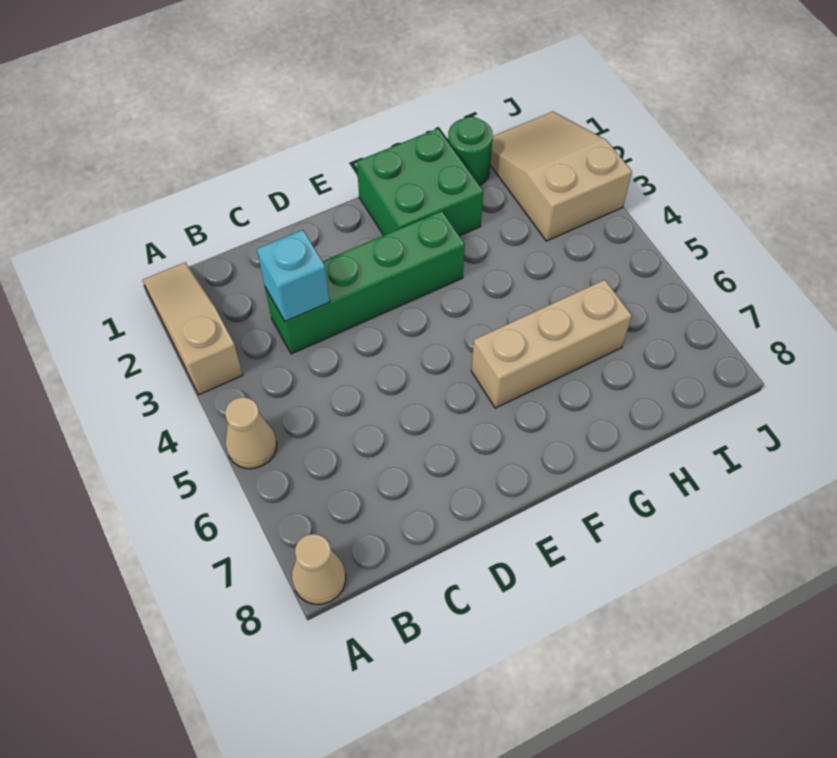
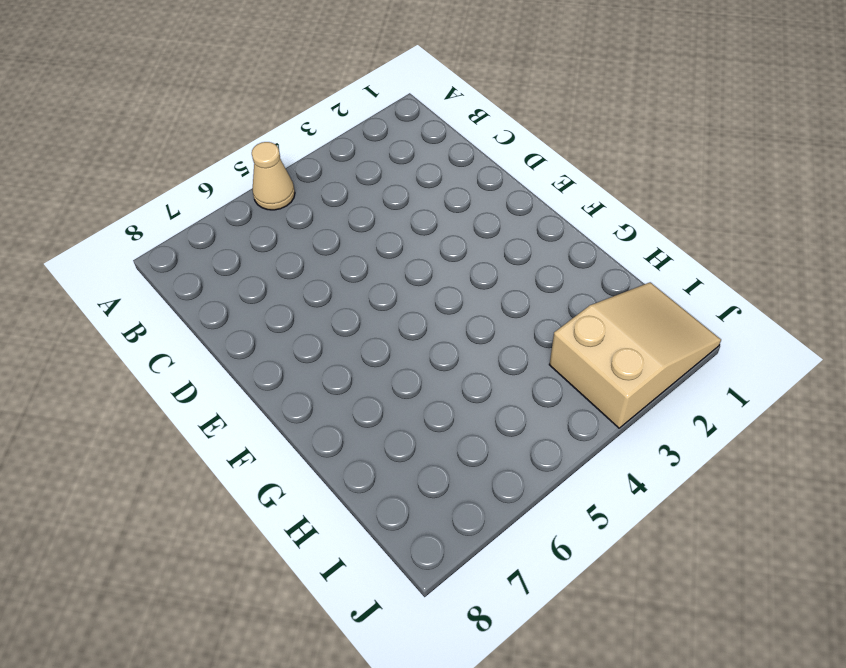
none -> tan 1x3 slope [143,262,243,395]
none -> tan 1x1 cone [292,534,346,604]

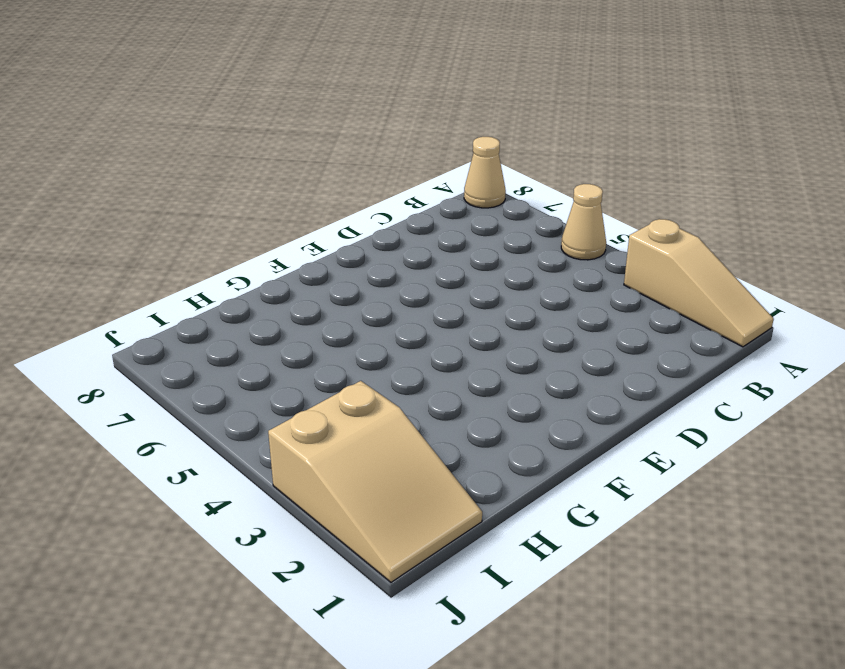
none -> green 1x4 brick [265,211,465,354]
none -> green 2x2 brick [357,129,483,236]

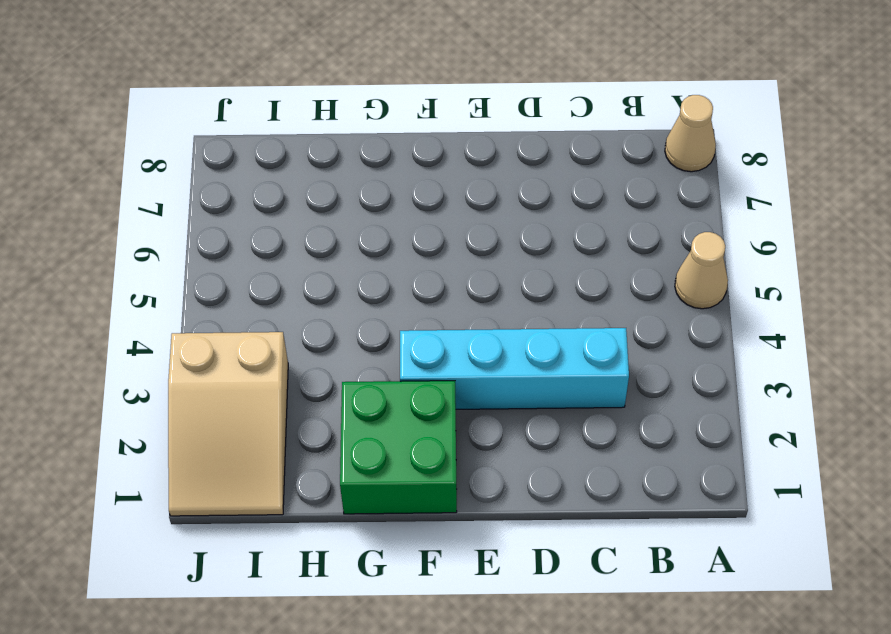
cyan 1x4 brick [400,328,629,409] -> green 1x4 brick [265,211,465,354]
none -> tan 1x3 slope [143,262,243,395]
none -> tan 1x3 brick [471,280,632,408]

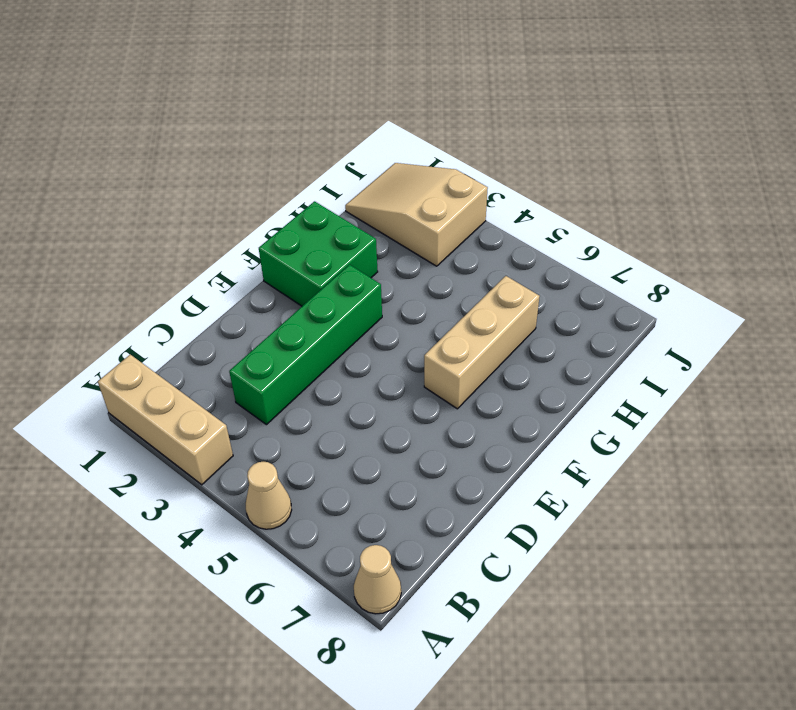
tan 1x3 brick [98,354,233,485] -> tan 1x3 slope [143,262,243,395]
none -> green 1x1 round brick [448,117,493,185]
none -> cyan 1x1 brick [257,230,330,321]

